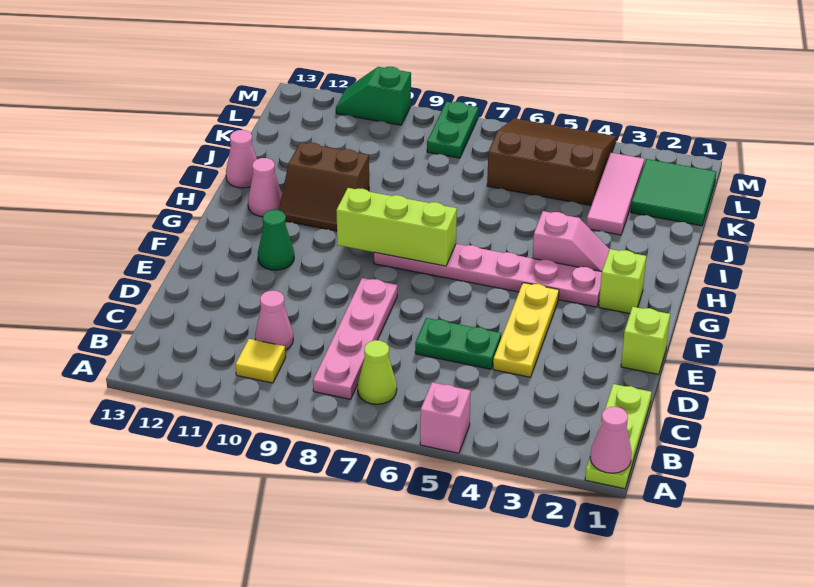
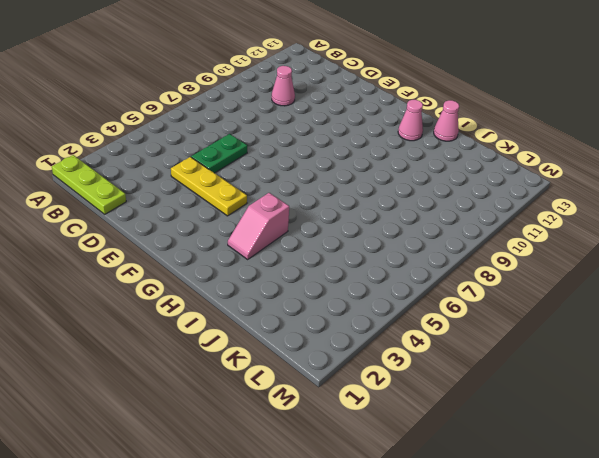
none -> pink 1x1 brick [420,382,471,453]
none -> lime 1x1 cone [357,340,397,404]
none -> pink 1x4 plate [313,278,397,399]

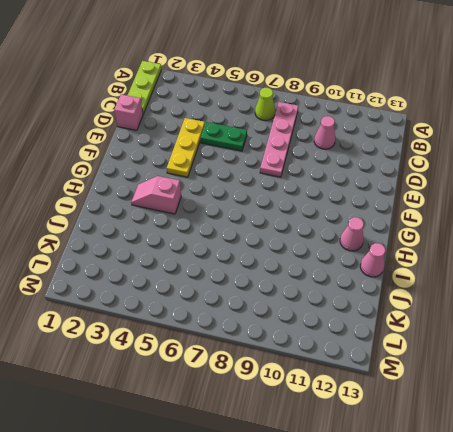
pink 1x1 brick [114,94,143,130] -> pink 1x1 brick moved to [420,382,471,453]
none -> yellow 1x1 tile [235,339,286,383]
none -> lime 1x1 brick [621,307,670,374]
none -> green 1x1 cone [258,210,294,270]

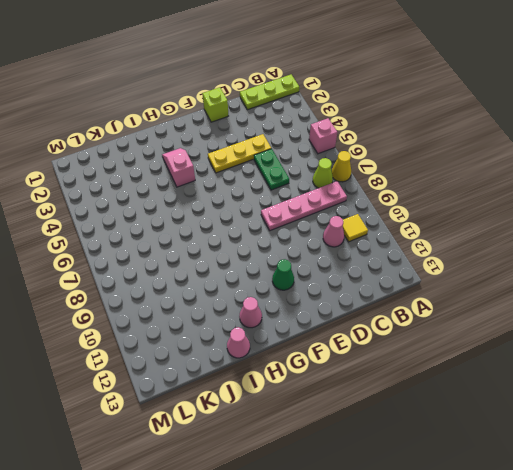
yellow 1x1 cone [332,151,351,182] -> none
none -> lime 1x1 brick [599,249,646,314]
none -> pink 1x6 plate [374,244,602,307]
none -> brown 2x2 slope [279,142,369,231]

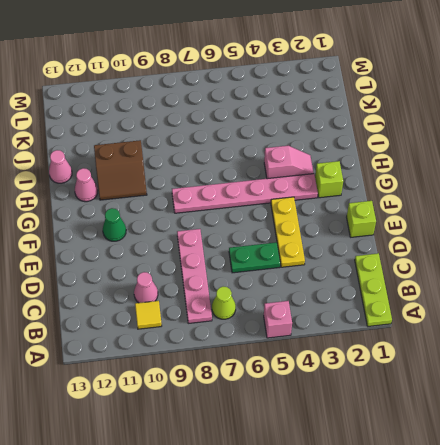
none -> pink 1x3 tile [587,153,644,235]
none -> green 2x2 tile [631,159,716,226]
none -> brown 3x3 slope [487,118,616,205]

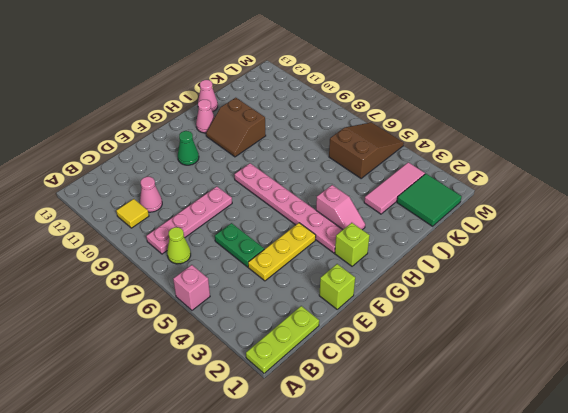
brown 2x3 slope [329,122,404,178] -> brown 3x3 slope [487,118,616,205]
none -> green 1x2 plate [427,102,478,158]
none -> green 1x2 slope [336,67,411,125]
none -> pink 1x1 cone [590,407,632,473]

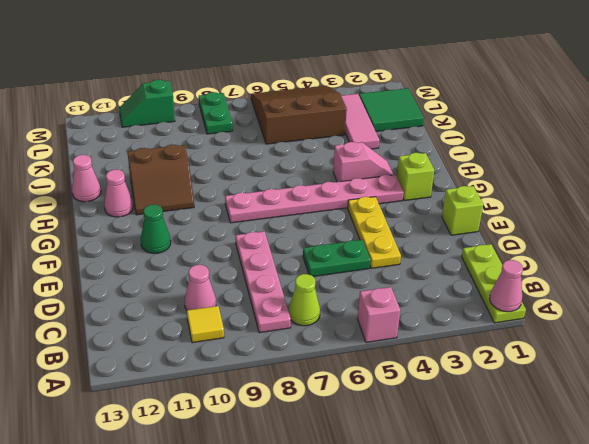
none -> lime 1x3 brick [336,188,457,266]

